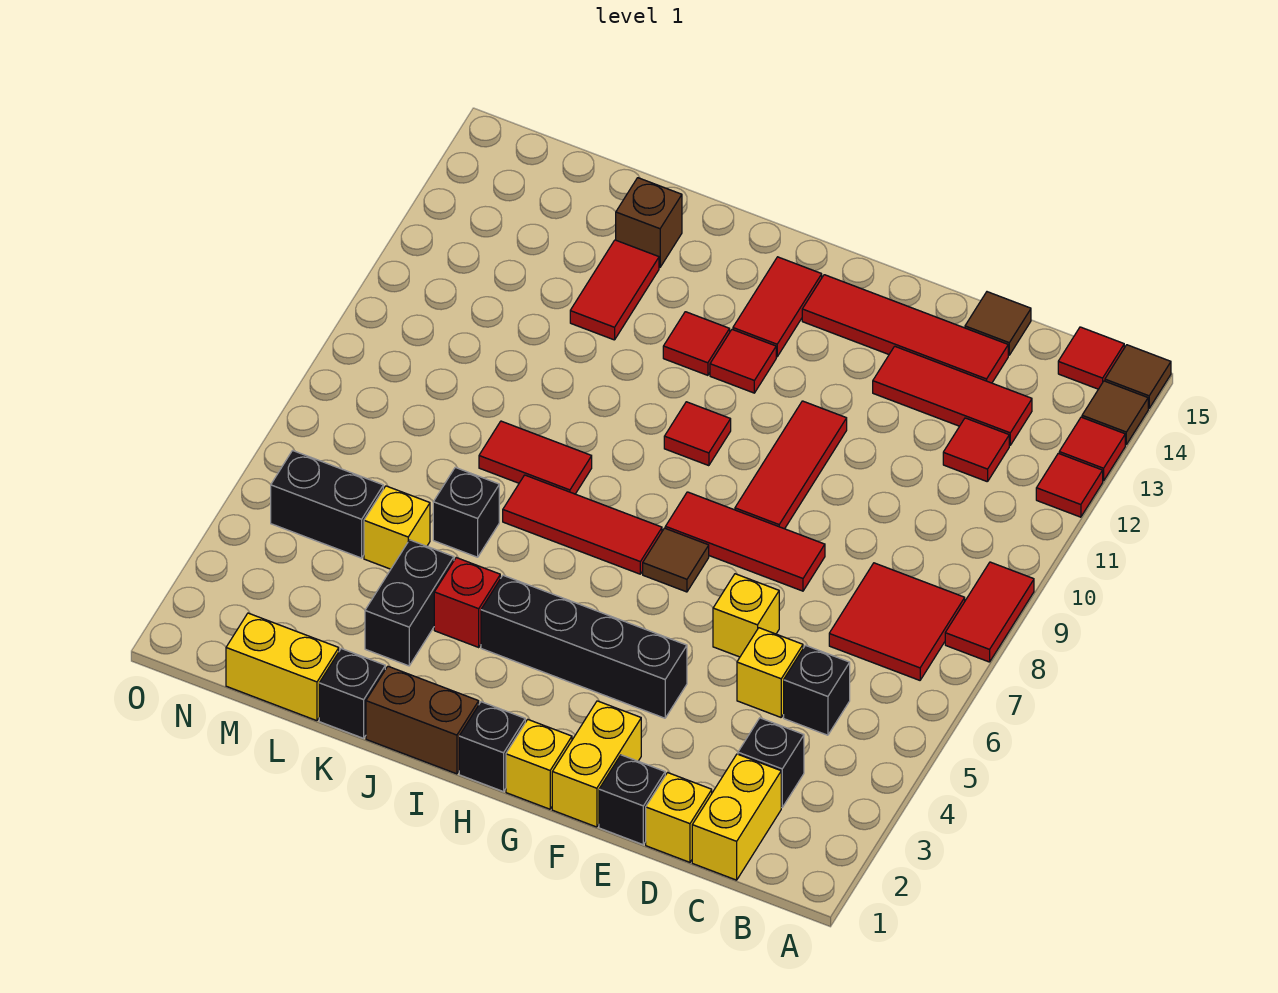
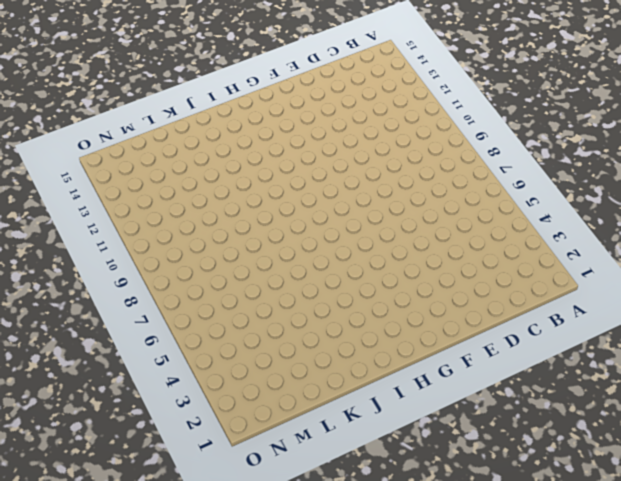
none -> red 1x2 tile [945,562,1034,662]
none -> red 1x1 tile [1036,453,1103,517]
none -> red 1x1 tile [1059,417,1125,481]
none -> brown 1x1 tile [1082,381,1148,444]

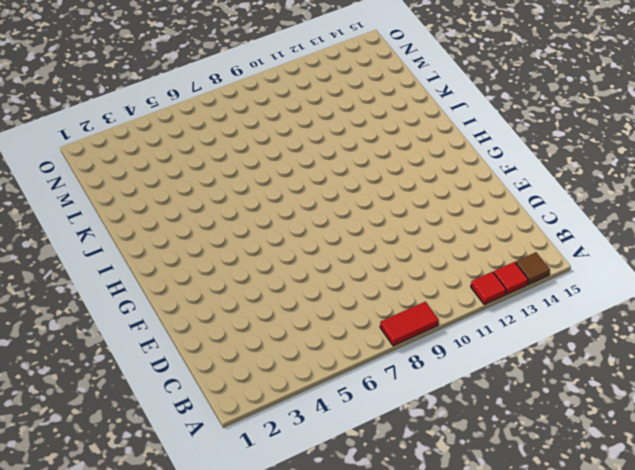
none -> brown 1x1 tile [1105,345,1171,408]
none -> red 2x2 tile [829,563,965,680]
none -> red 1x1 tile [1058,327,1124,389]
none -> yellow 1x2 brick [692,754,781,880]

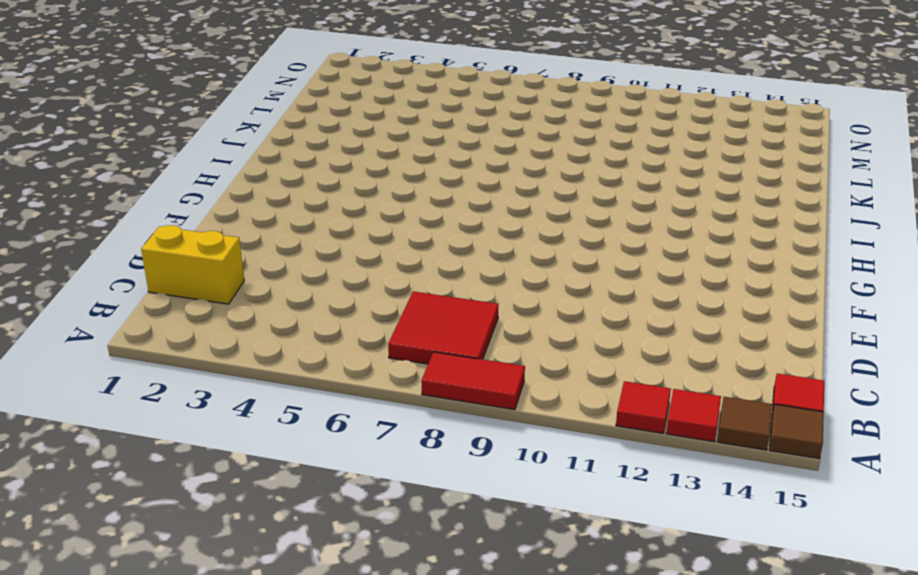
none -> black 1x1 brick [738,718,804,808]
none -> black 1x1 brick [784,645,850,735]
none -> red 1x1 tile [943,418,1009,482]
none -> red 1x3 tile [873,346,1032,445]

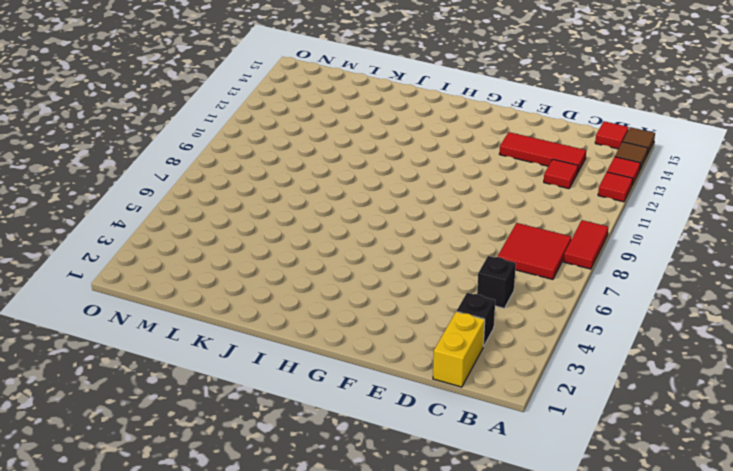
none -> yellow 1x1 brick [646,773,712,862]
none -> yellow 1x1 brick [737,628,803,717]
none -> red 1x4 tile [802,275,1008,383]
none -> brown 1x1 tile [965,292,1031,355]

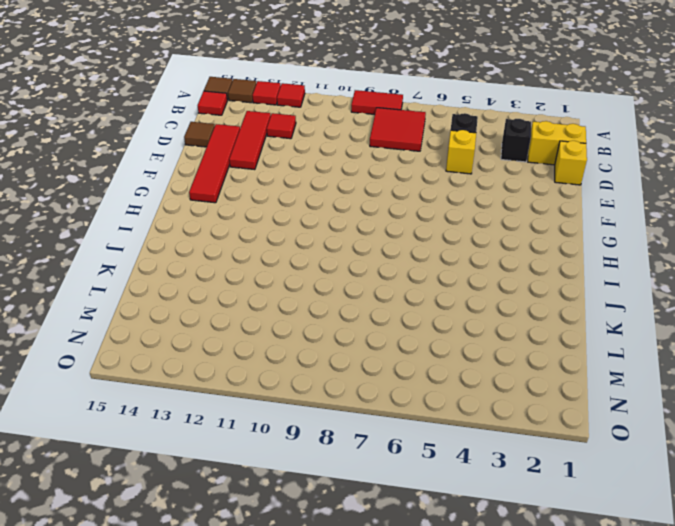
none -> black 1x1 brick [599,755,665,845]
none -> yellow 1x1 brick [713,574,779,657]
none -> red 1x3 tile [665,492,825,591]
none -> yellow 1x2 brick [552,701,641,827]

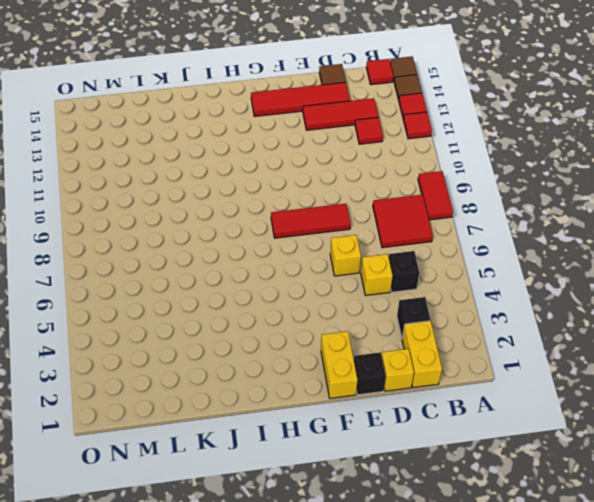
none -> black 1x4 brick [481,575,687,718]
none -> red 1x3 tile [735,401,847,529]
none -> yellow 1x1 brick [506,720,572,809]
none -> brown 1x1 tile [643,528,709,592]

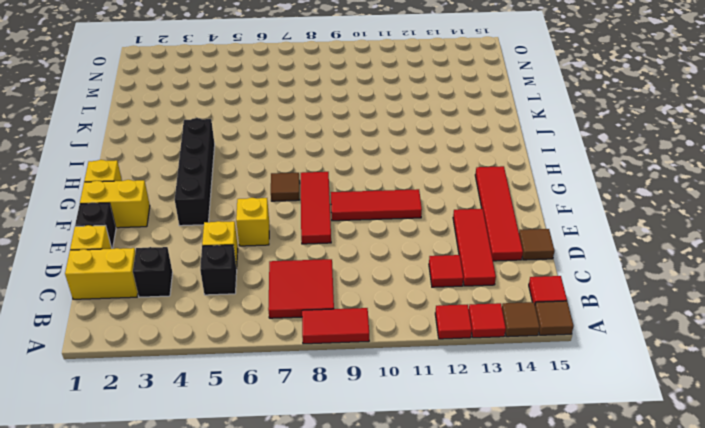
none -> black 1x1 brick [459,702,525,792]
none -> red 1x3 tile [503,475,662,574]
none -> red 1x1 tile [664,402,731,466]
none -> red 1x1 tile [710,330,776,393]

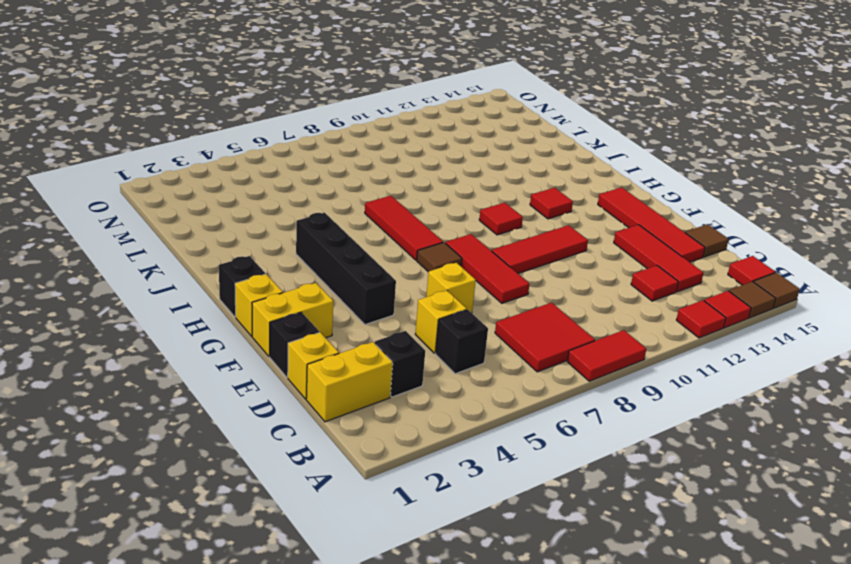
none -> red 1x2 tile [733,257,822,357]
none -> brown 1x2 brick [366,666,479,774]
none -> red 1x1 tile [663,312,730,375]
none -> red 1x1 brick [434,558,500,647]

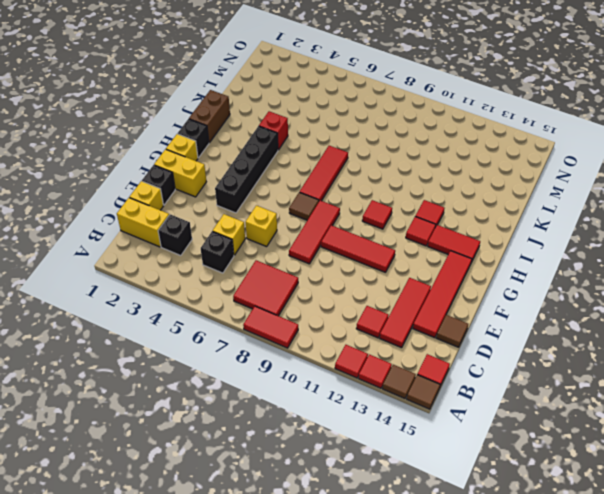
none -> red 1x2 tile [479,421,592,494]
none -> black 1x1 brick [319,649,385,738]
none -> black 1x2 brick [365,540,454,666]
none -> black 1x1 brick [433,467,499,557]

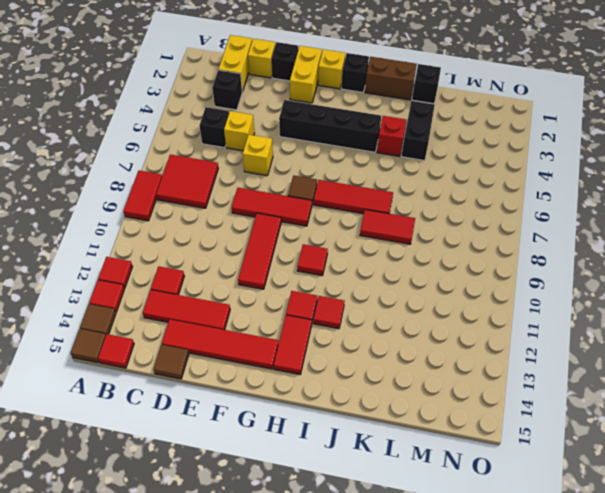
none -> black 1x1 brick [433,467,499,557]
none -> red 1x2 tile [570,240,659,340]
none -> brown 1x1 brick [616,178,682,267]
none -> yellow 1x2 brick [226,613,339,721]

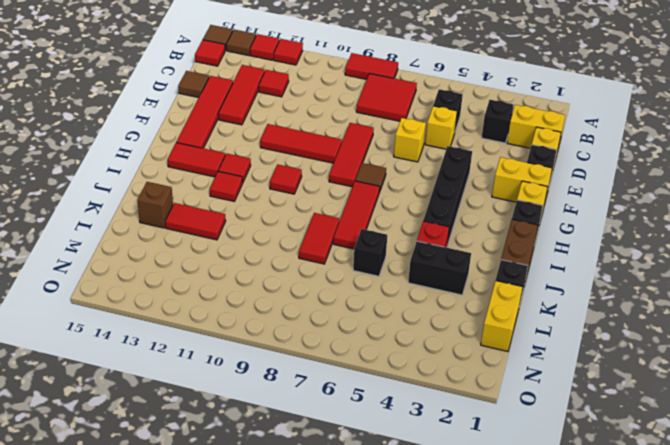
none -> yellow 1x1 brick [364,486,430,569]
none -> black 1x2 brick [271,451,383,558]

